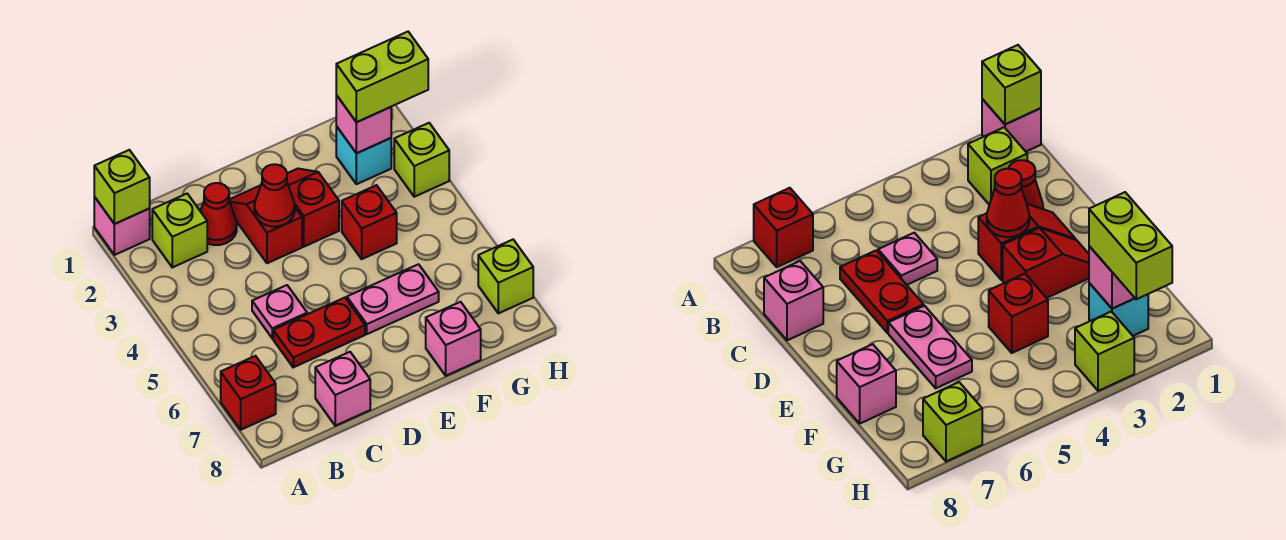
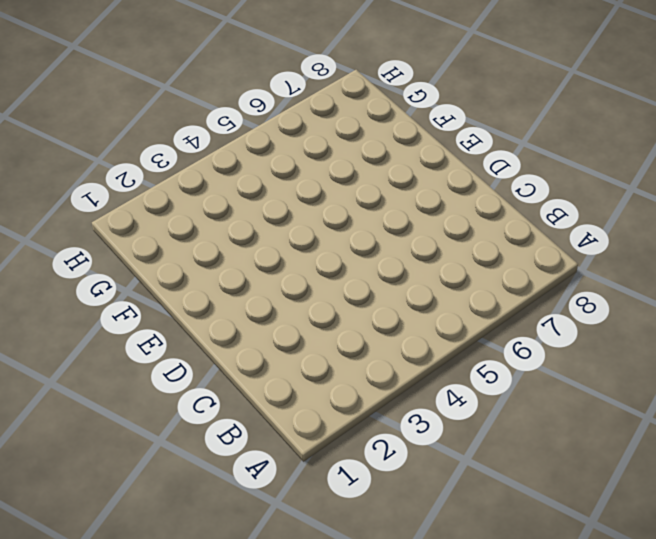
none -> pink 1x1 brick [94,197,150,255]
none -> red 1x1 brick [221,356,276,430]
none -> lime 1x1 brick [152,194,207,267]

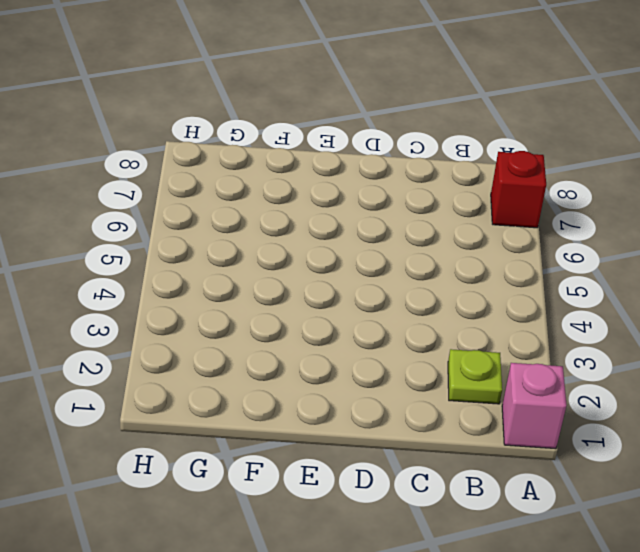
lime 1x1 plate [448,349,502,404] -> lime 1x1 brick [152,194,207,267]
none -> red 1x1 cone [200,183,237,245]
none -> pink 1x1 plate [252,285,307,338]
none -> red 1x2 plate [273,298,365,367]

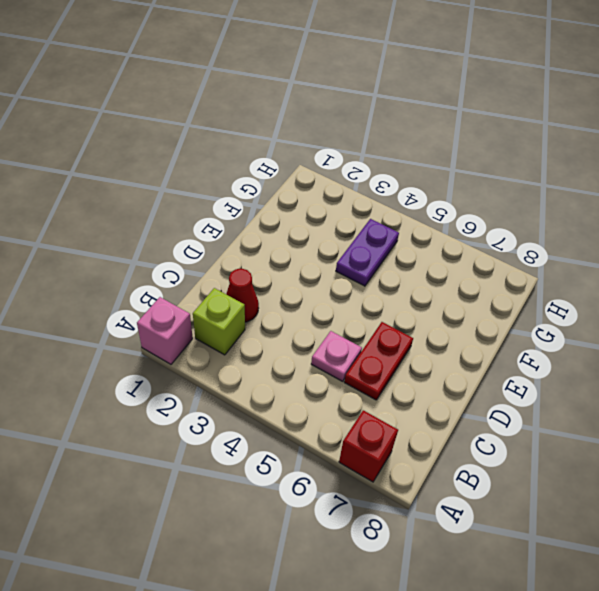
purple 1x2 plate [336,219,399,286] -> red 1x1 brick [342,185,397,259]
none -> pink 1x1 brick [315,352,370,426]
none -> red 1x2 slope [229,185,302,263]
none -> red 1x2 slope [287,169,339,247]

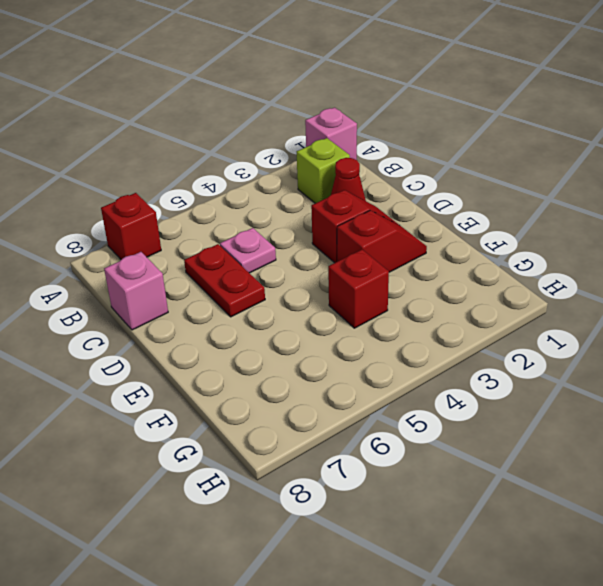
none -> pink 1x2 plate [347,264,439,334]
none -> pink 1x1 brick [426,302,481,376]
none -> cyan 1x1 brick [336,126,391,184]

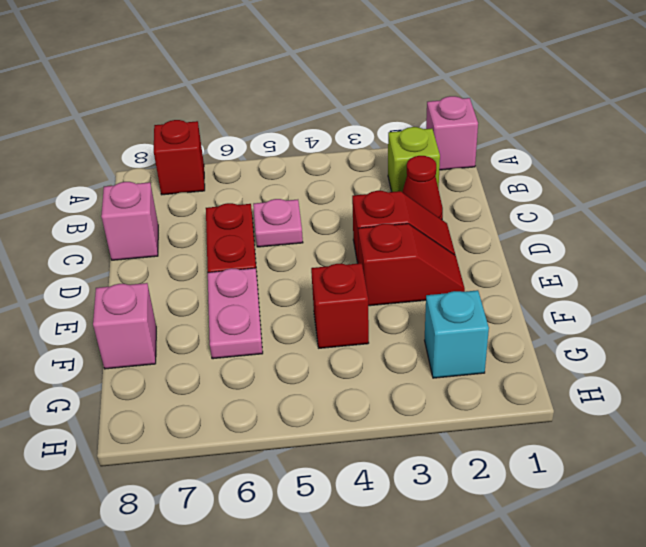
none -> lime 1x1 brick [394,123,449,197]
none -> lime 1x1 brick [478,240,533,313]
none -> lime 1x1 brick [94,150,150,224]

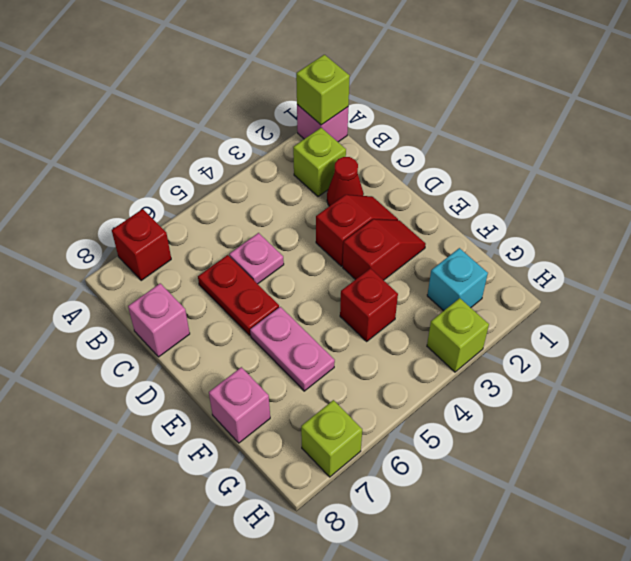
none -> red 1x1 cone [254,164,295,227]
none -> pink 1x1 brick [336,95,391,153]
none -> lime 1x2 brick [336,32,428,122]

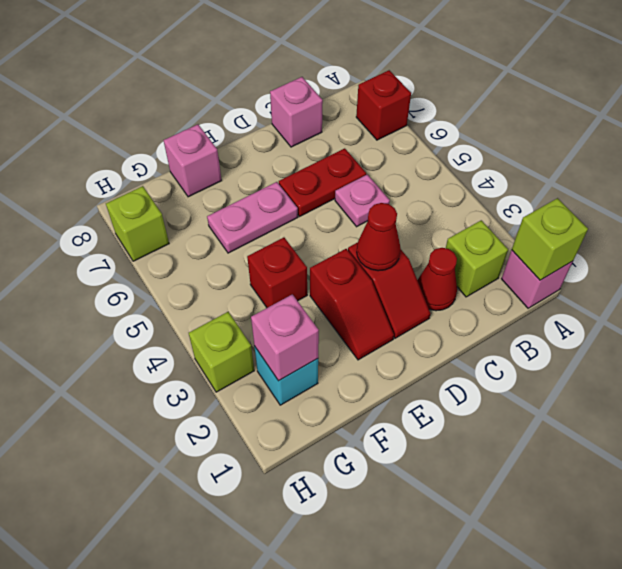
none -> lime 1x2 brick [336,32,428,122]

